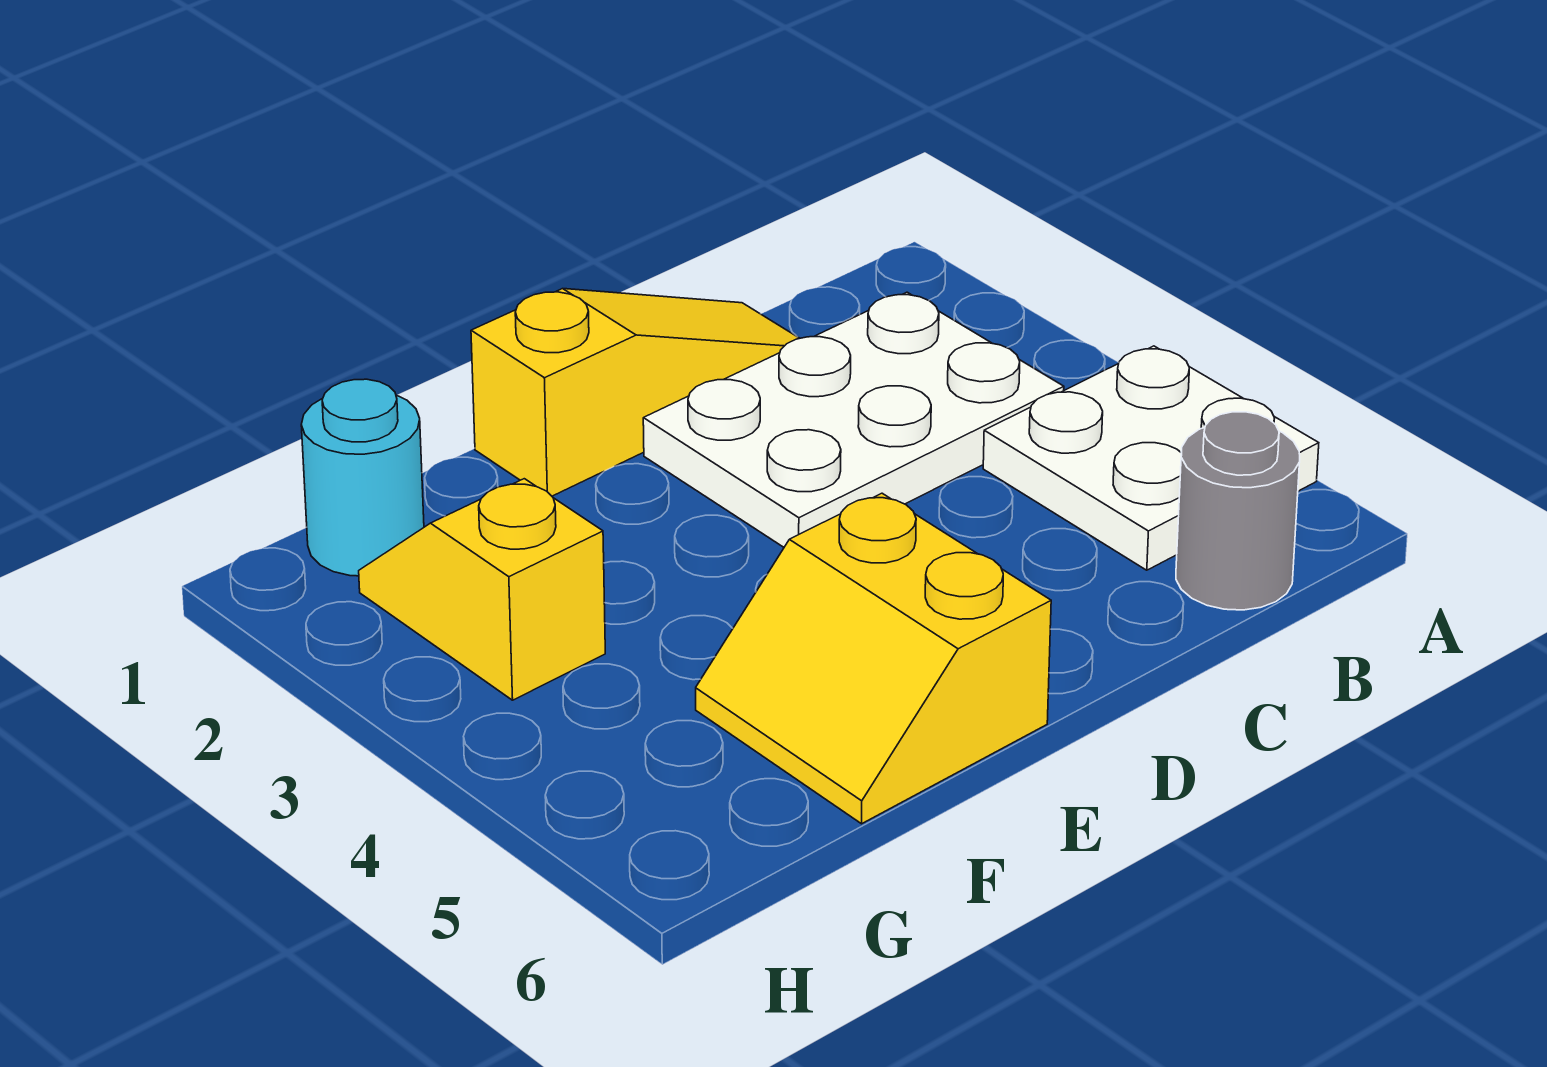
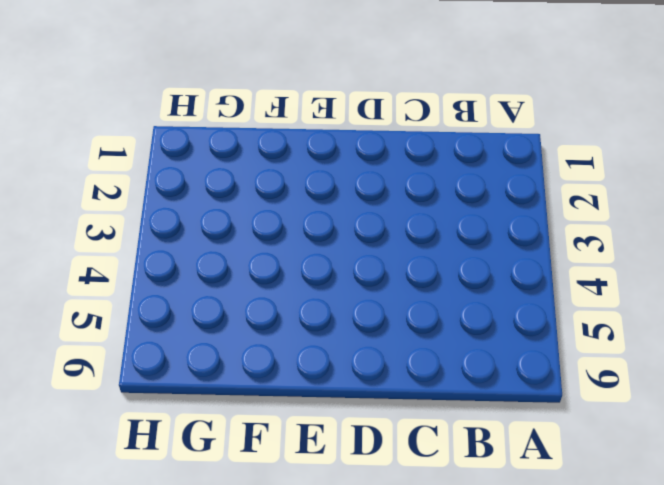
none -> white 2x2 plate [983,346,1319,570]
none -> white 2x3 plate [643,292,1064,547]

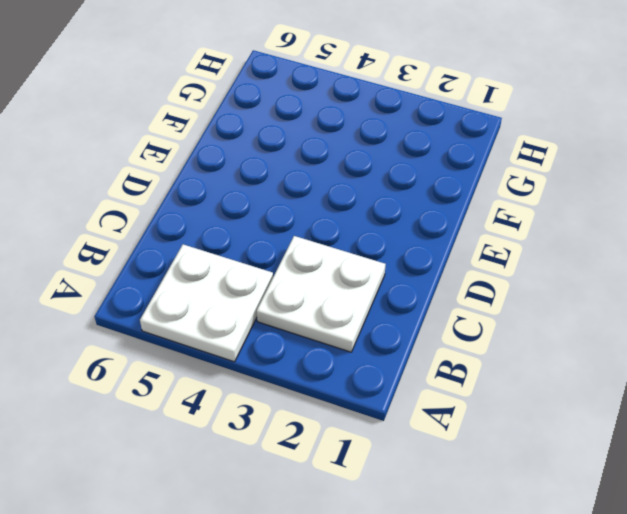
white 2x2 plate [257,236,386,352] -> white 2x3 plate [643,292,1064,547]
none -> grey 1x1 round brick [1176,412,1300,610]
none -> yellow 1x3 slope [471,289,800,496]

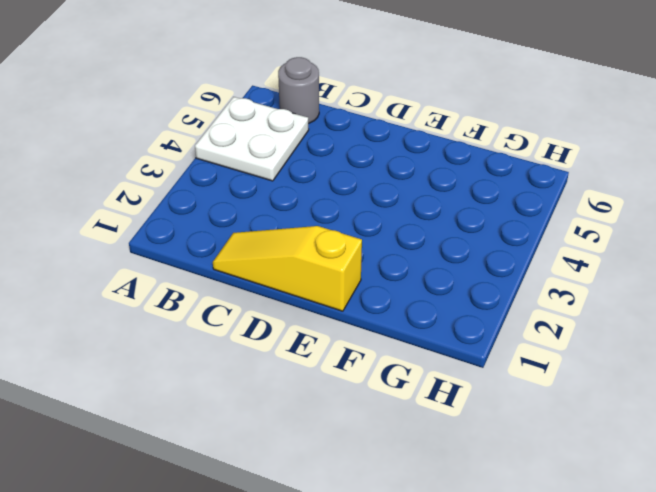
none -> white 2x3 plate [643,292,1064,547]
none -> yellow 2x2 slope [696,493,1051,824]

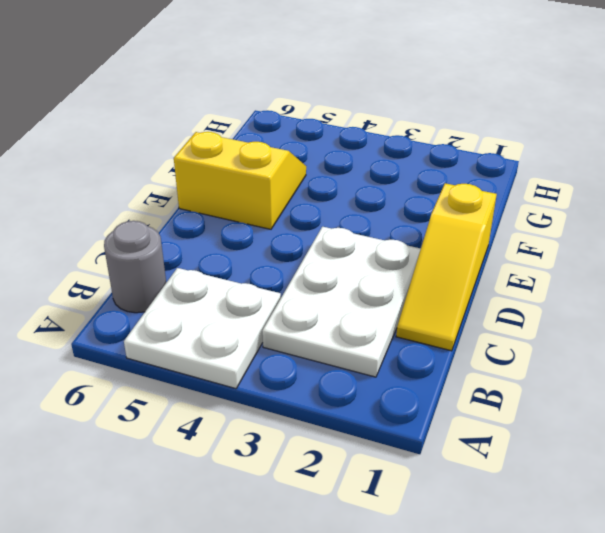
none -> cyan 1x1 round brick [301,379,424,576]
none -> yellow 1x2 slope [359,479,605,700]

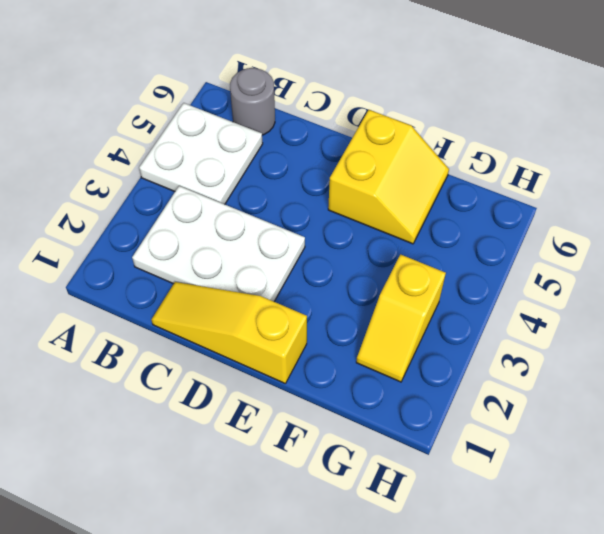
none -> cyan 1x1 round brick [301,379,424,576]

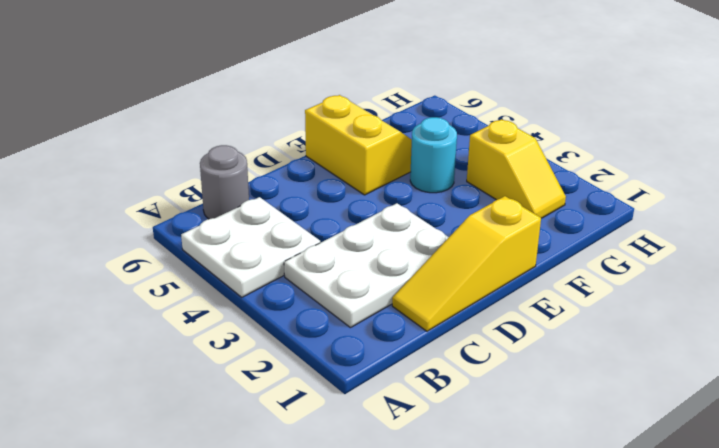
cyan 1x1 round brick [410,117,457,193] -> cyan 1x1 round brick moved to [301,379,424,576]

